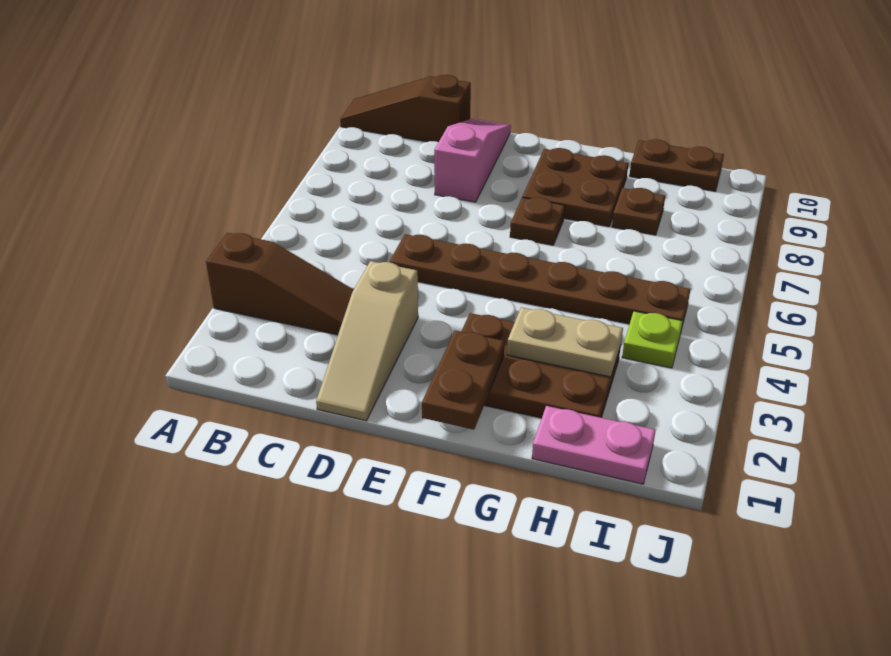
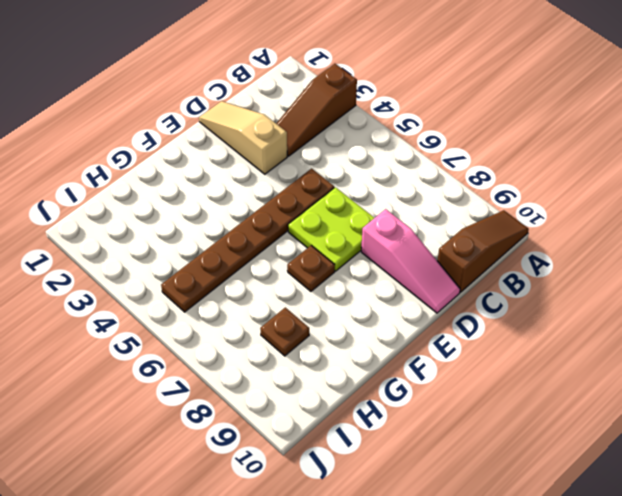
lime 2x2 plate [288,187,374,271] -> none
none -> brown 2x3 plate [461,313,621,418]
none -> brown 2x2 plate [522,148,628,227]
none -> pink 1x2 plate [532,406,656,484]

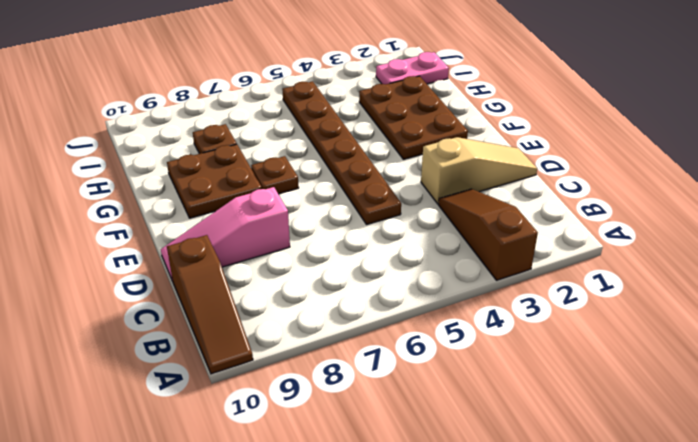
pink 1x2 plate [376,52,449,84] -> pink 1x2 plate turned to [532,406,656,484]
none -> brown 1x2 plate [629,139,724,191]
none -> lime 1x1 plate [622,311,683,368]
none -> brown 1x2 plate [422,331,505,430]

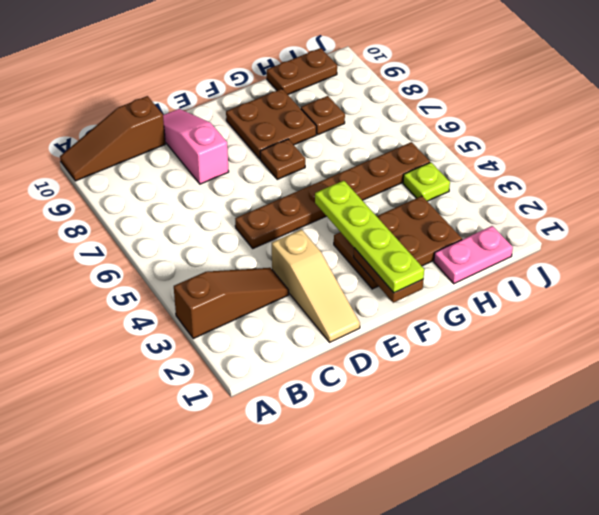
lime 1x4 plate [315,181,424,293] -> none
none -> tan 1x2 plate [507,307,623,377]

